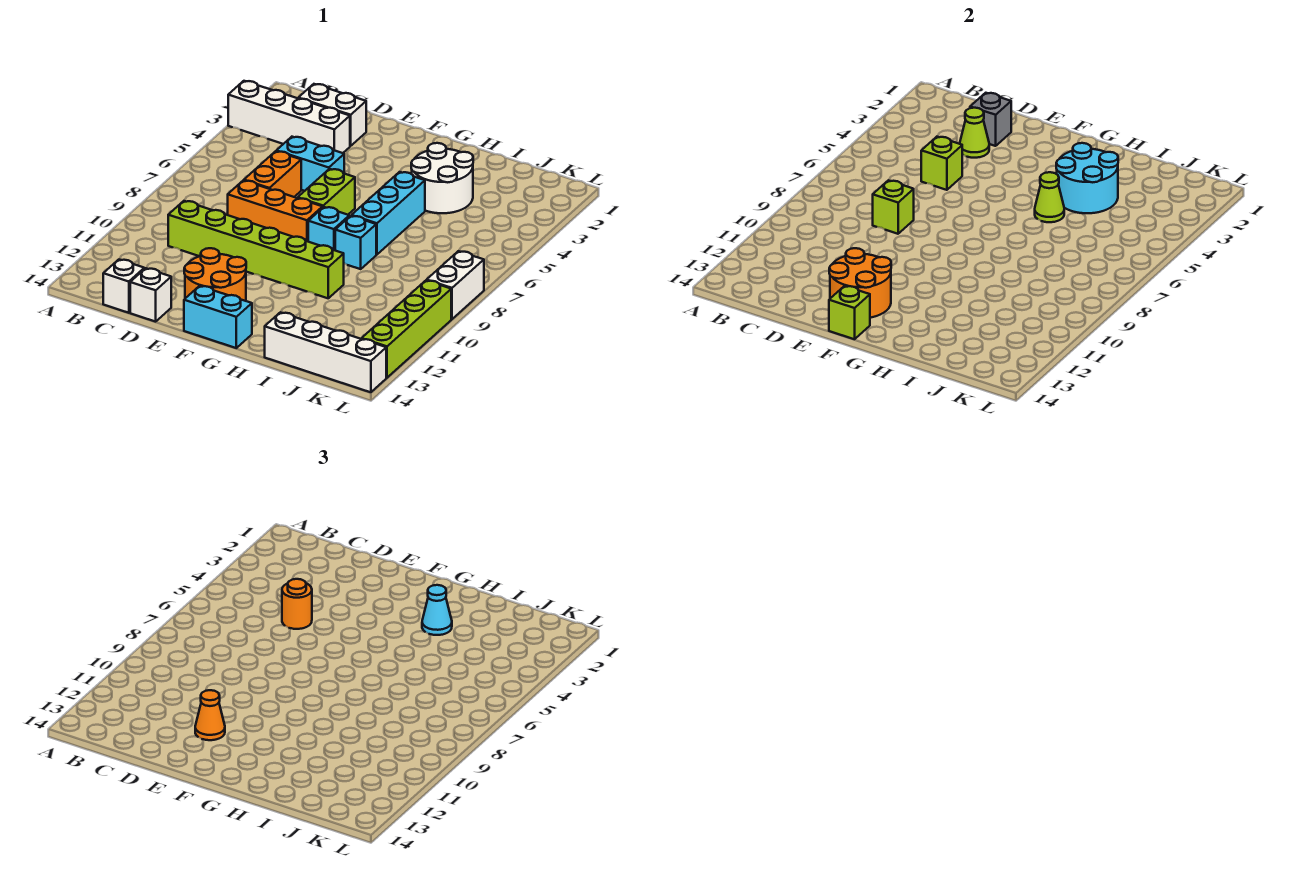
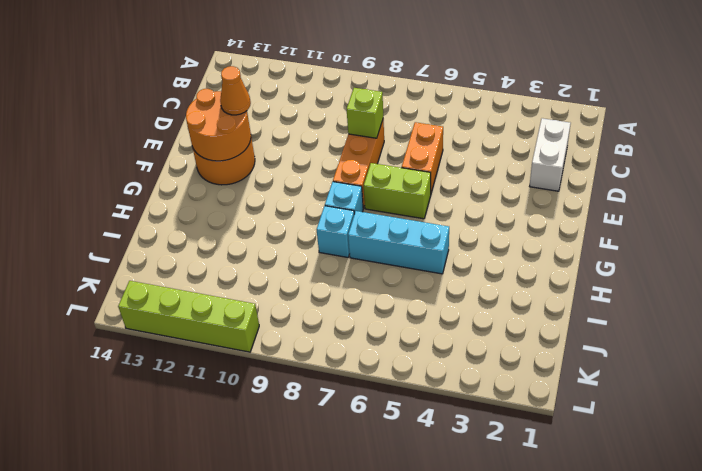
orange 1x2 brick [402,122,443,193] -> orange 1x2 brick turned to [244,151,301,197]
none -> white 1x4 brick [228,81,350,153]
none -> lime 1x6 brick [168,201,344,298]
none -> white 1x1 brick [103,260,144,313]

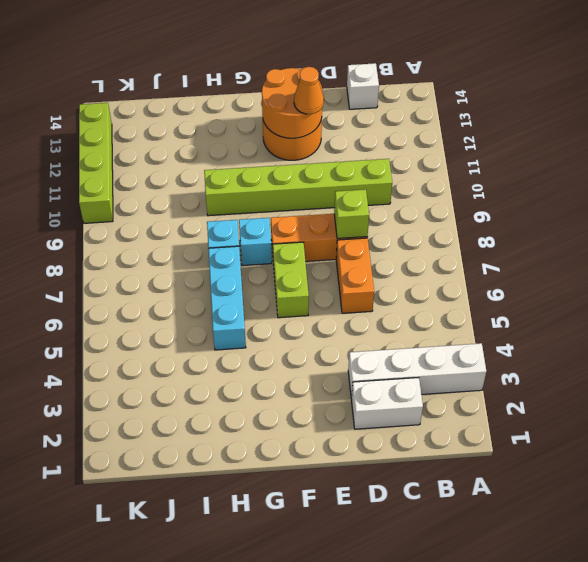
none -> cyan 1x2 brick [277,137,344,191]
none -> white 1x1 brick [130,268,171,322]
none -> cyan 1x2 brick [184,286,252,348]

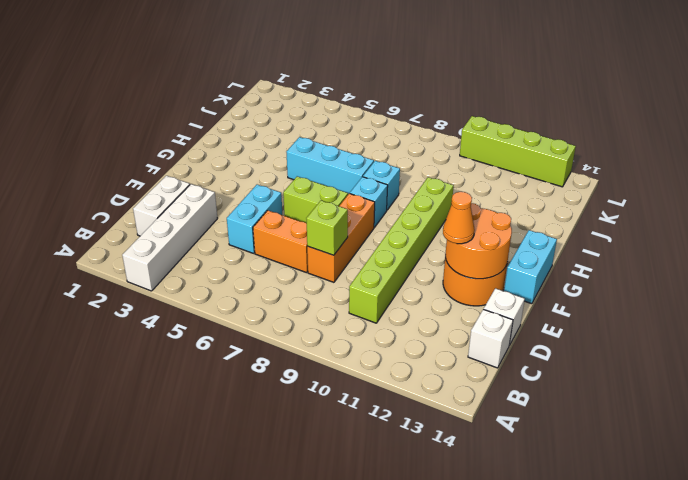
none -> white 2x2 round brick [411,143,473,213]
none -> white 1x4 brick [265,312,386,392]
none -> white 1x2 brick [427,251,484,319]

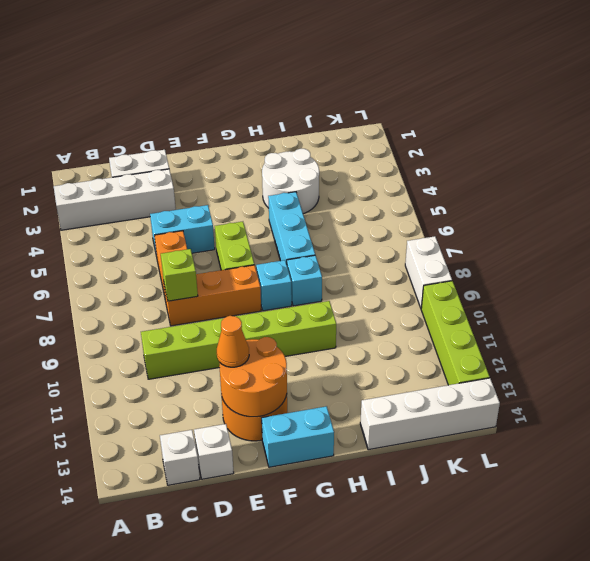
none -> grey 1x1 brick [970,93,1011,146]
none -> lime 1x1 cone [960,108,989,158]
none -> lime 1x1 brick [921,137,962,190]

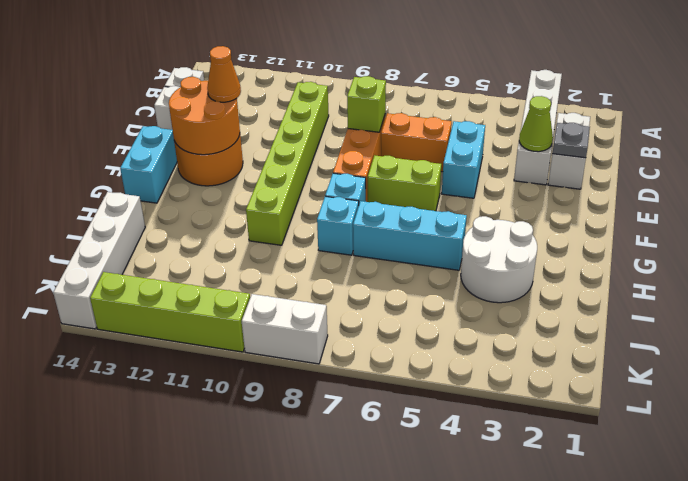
grey 1x1 plate [552,123,590,158] -> grey 1x1 brick [970,93,1011,146]
none -> lime 1x1 brick [921,137,962,190]
none -> lime 1x1 brick [829,286,870,339]
none -> cyan 2x2 round brick [1056,143,1118,213]

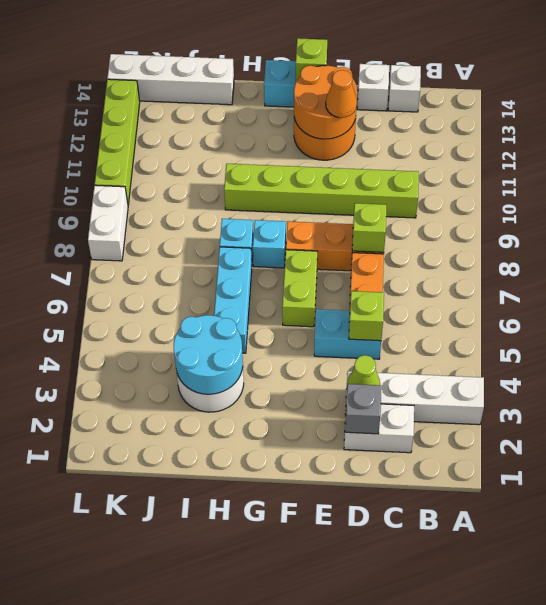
none -> lime 1x1 cone [1035,172,1064,222]
none -> orange 1x1 round brick [282,579,312,629]
none -> cyan 1x1 cone [422,585,452,635]

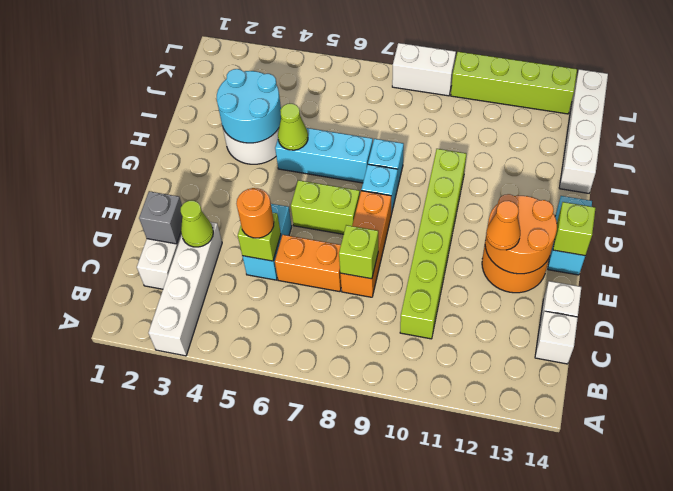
none -> cyan 1x1 cone [422,585,452,635]

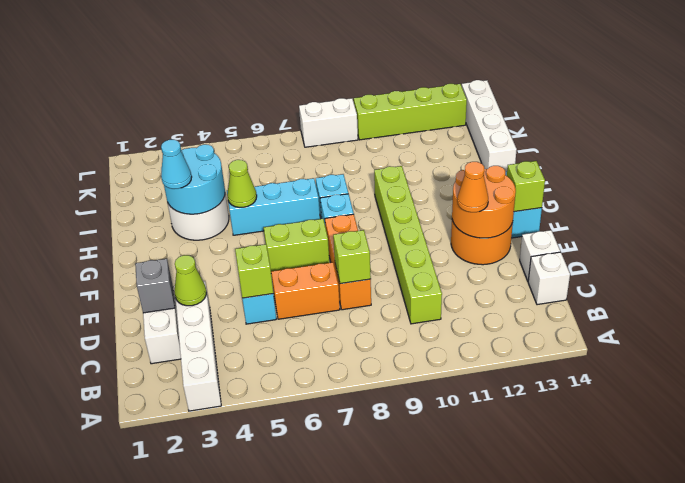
none -> orange 1x1 round brick [282,579,312,629]

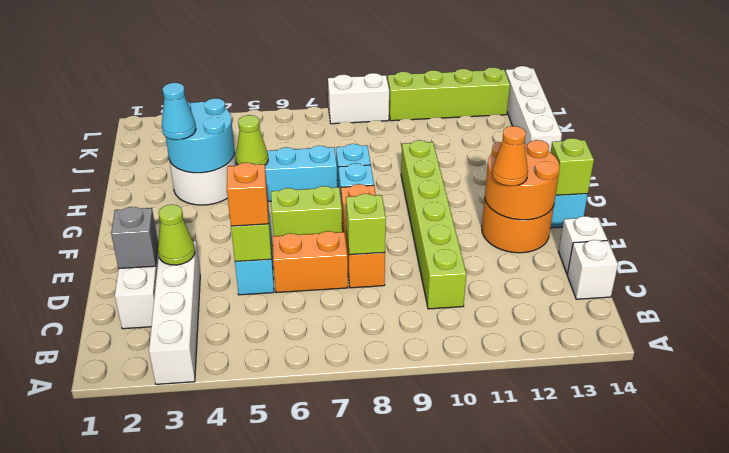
orange 1x1 brick [227,162,268,226] -> orange 1x1 round brick [282,579,312,629]

